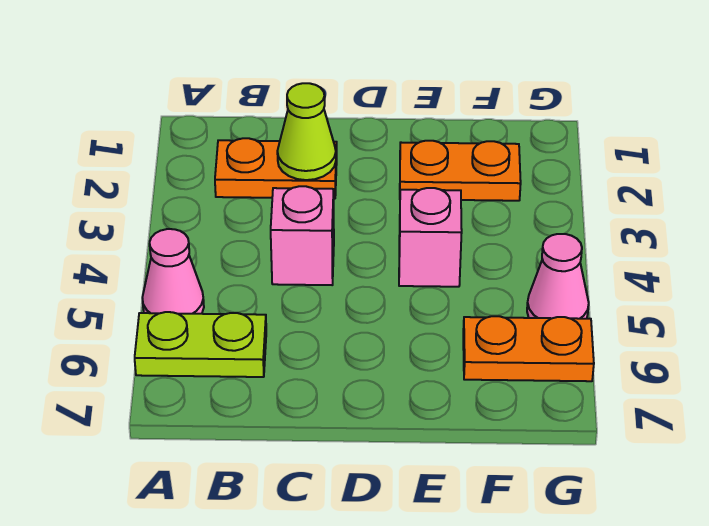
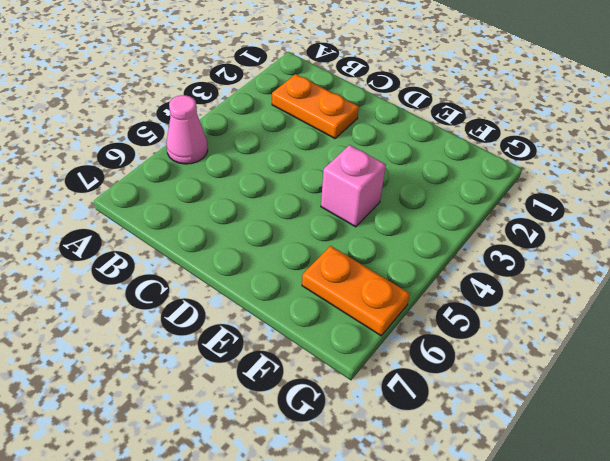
none -> lime 1x2 plate [135,312,266,377]
none -> pink 1x1 brick [271,186,334,285]

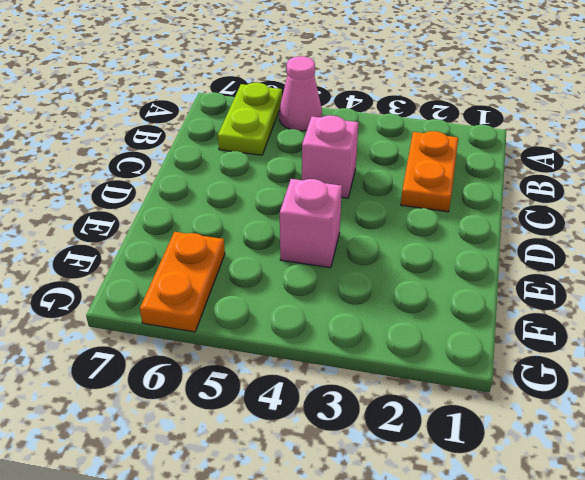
none -> orange 1x2 plate [400,141,521,201]
none -> pink 1x1 cone [527,234,589,319]

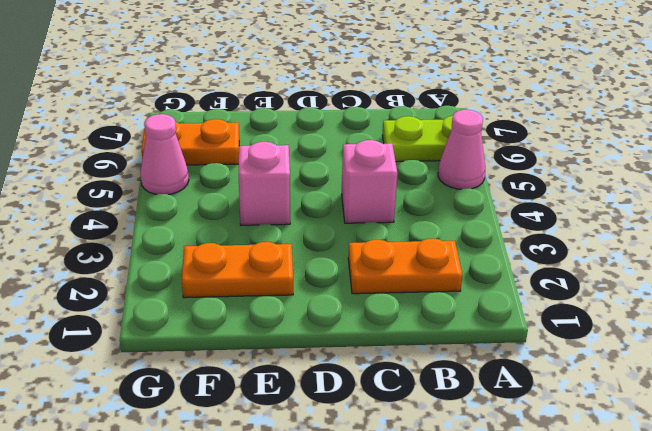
none -> lime 1x1 cone [277,83,336,180]

